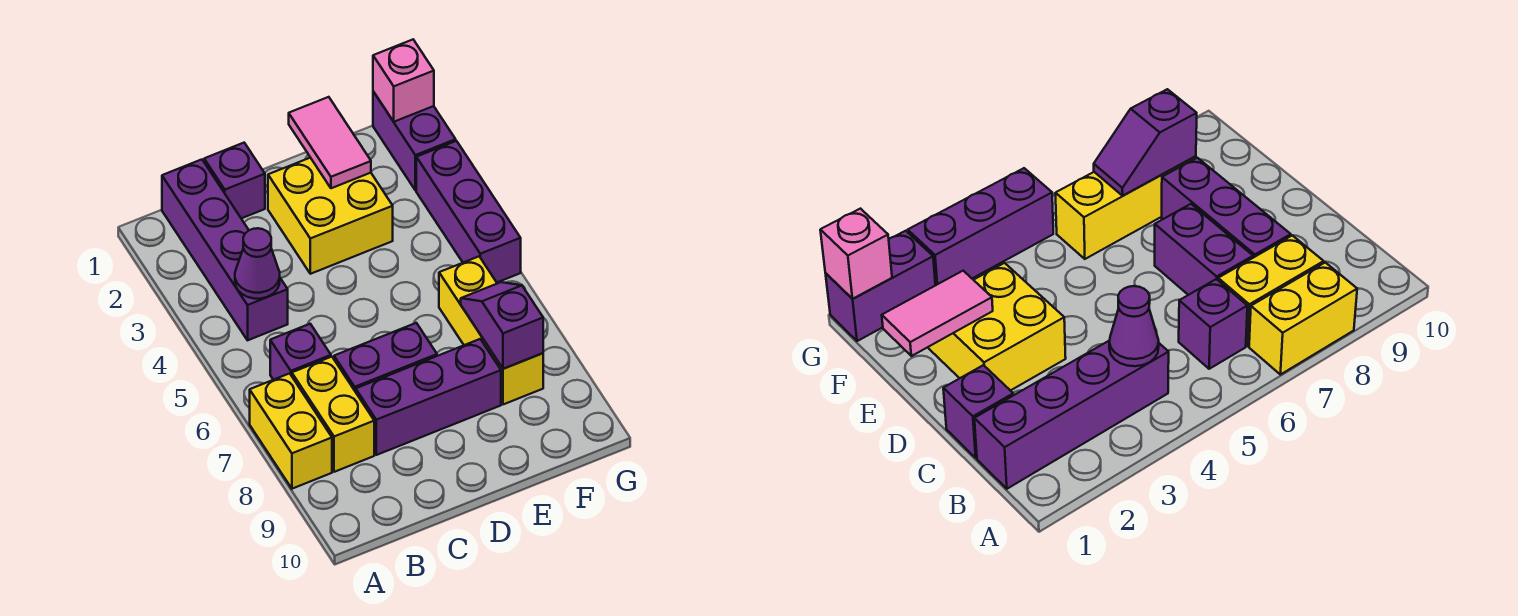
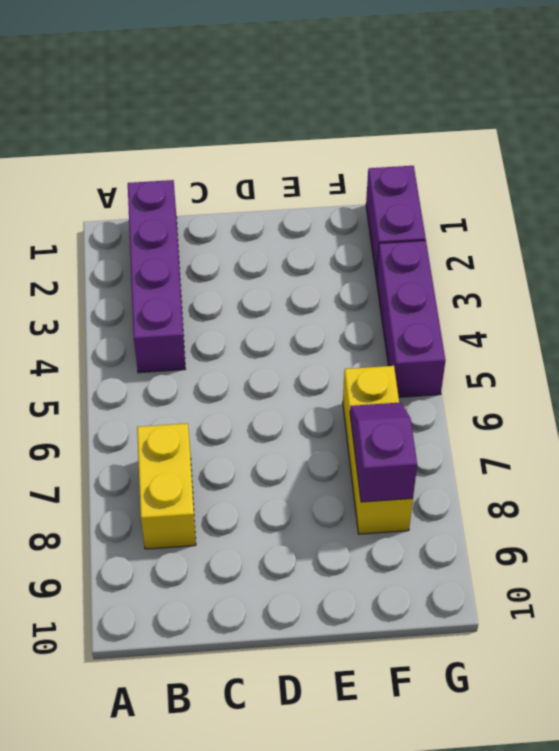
none -> yellow 1x2 brick [250,373,332,489]
none -> purple 1x1 brick [270,324,331,380]
none -> purple 1x1 brick [204,143,265,218]

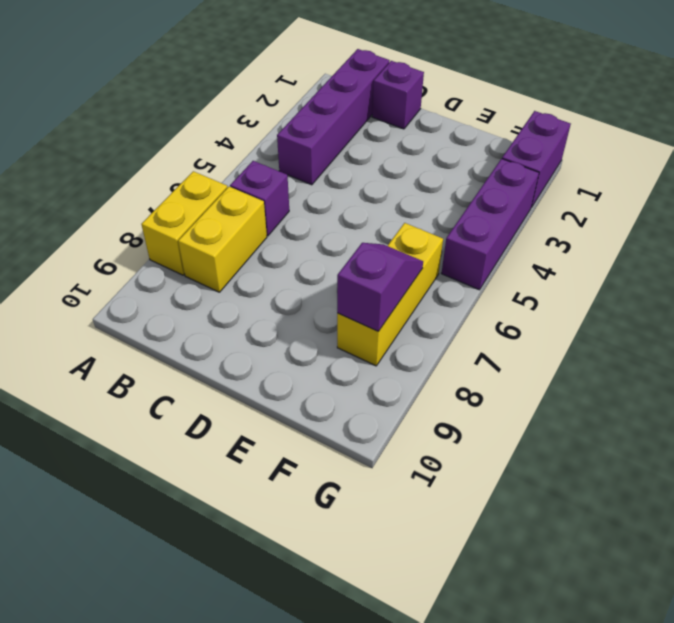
none -> purple 1x2 brick [334,323,437,392]
none -> purple 1x3 brick [356,339,501,455]
none -> yellow 2x2 brick [268,158,393,274]

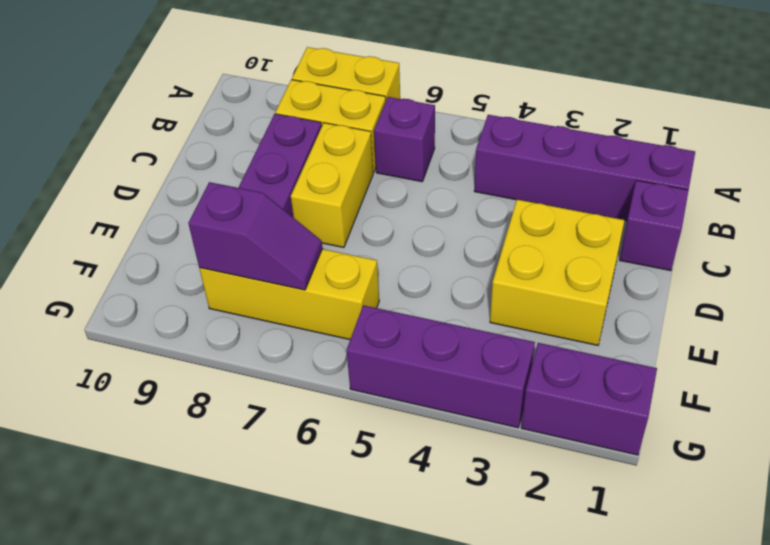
yellow 1x2 brick [291,123,373,247] -> purple 1x2 brick [334,323,437,392]
none -> purple 1x1 cone [235,228,280,299]
none -> pink 1x2 tile [289,97,371,188]
none -> pink 1x1 brick [373,40,434,122]

